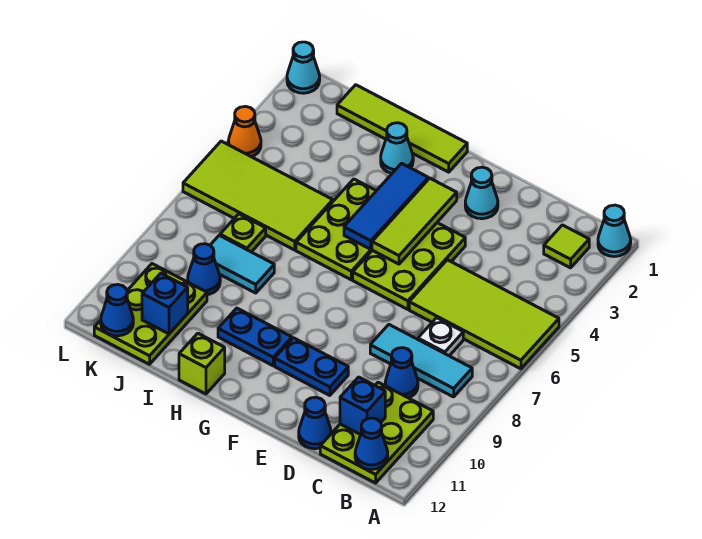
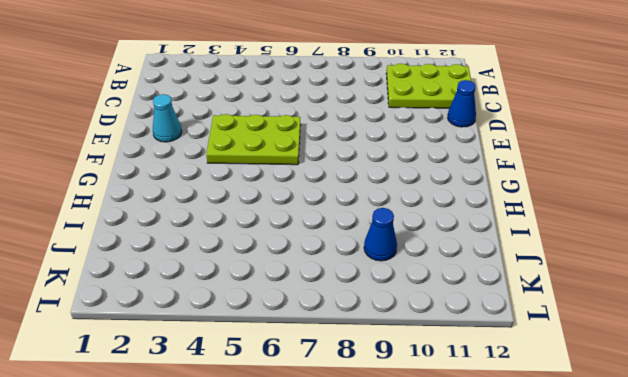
none -> cyan 1x1 cone [598,205,631,257]
none -> lime 2x4 tile [409,260,559,369]
none -> lime 1x1 tile [544,225,589,268]

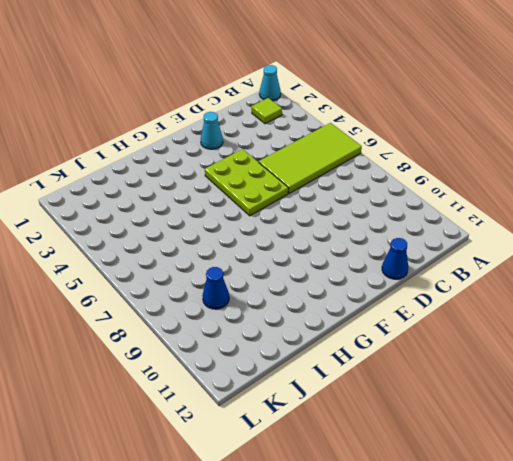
none -> cyan 1x3 tile [370,325,472,397]
none -> lime 2x3 plate [320,382,433,483]
none -> white 1x1 plate [418,318,463,356]

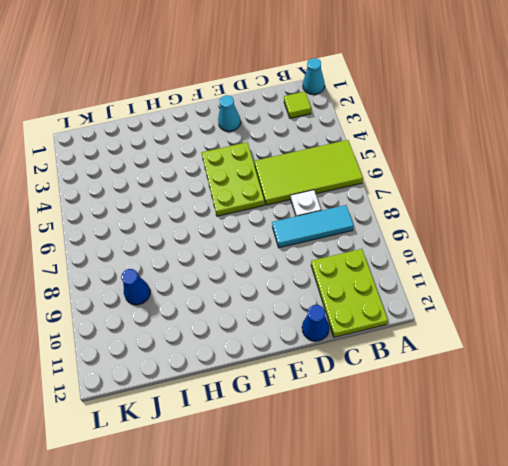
none -> blue 1x1 cone [385,348,418,398]
none -> blue 1x2 plate [275,338,348,396]
none -> lime 1x4 tile [337,85,467,172]

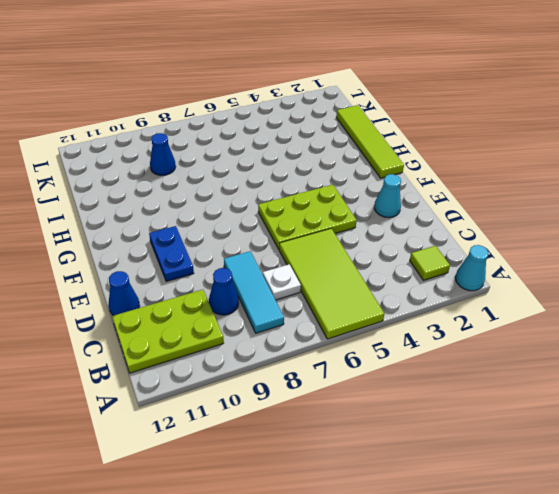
none -> lime 2x3 plate [296,179,376,280]
none -> blue 1x2 plate [218,308,292,366]
none -> cyan 1x1 cone [381,123,413,173]

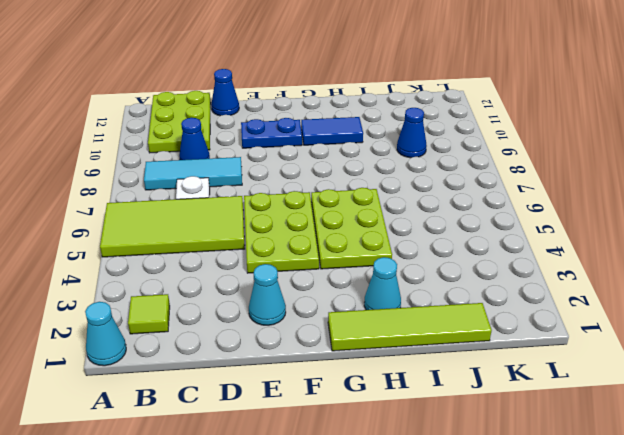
blue 1x2 tile [301,117,363,145] -> blue 1x2 plate [218,308,292,366]
none -> lime 1x1 brick [179,333,225,394]
none -> lime 2x4 tile [183,141,333,250]
none -> cyan 1x2 tile [210,235,274,293]

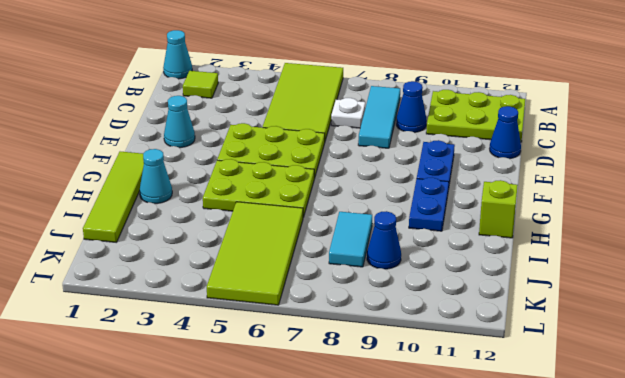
none -> lime 1x1 plate [220,214,266,252]
none -> lime 2x3 plate [94,264,207,364]
none -> cyan 1x1 cone [287,42,320,93]

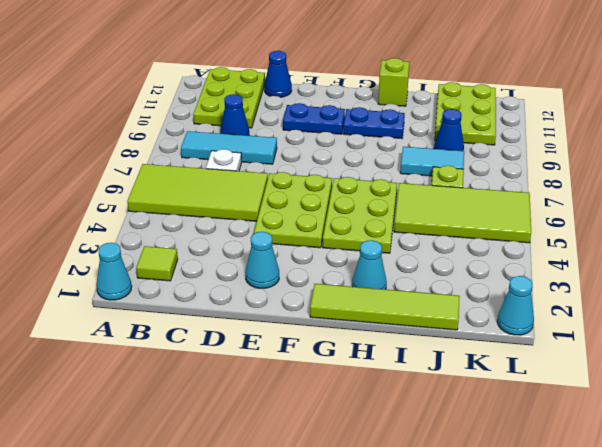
none -> orange 1x1 cone [228,106,261,157]
none -> blue 1x1 cone [355,418,388,469]
none -> blue 1x1 brick [340,377,385,435]

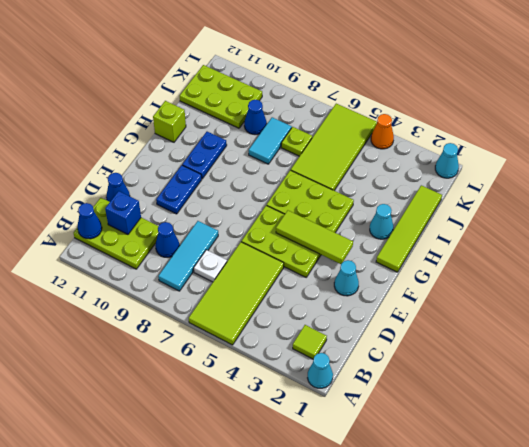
none -> blue 1x3 tile [344,163,428,249]
none -> blue 1x1 brick [142,273,188,334]
none -> blue 1x1 cone [101,285,133,336]

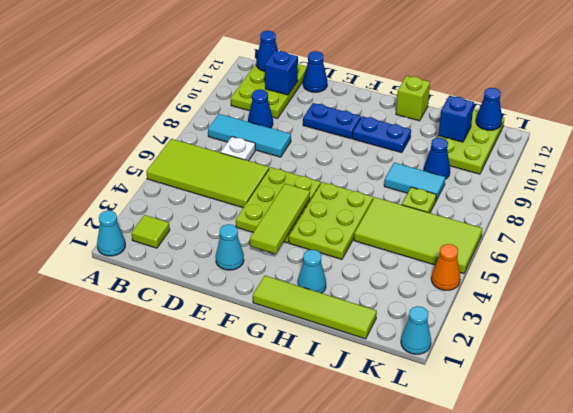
none -> blue 1x3 tile [344,163,428,249]

